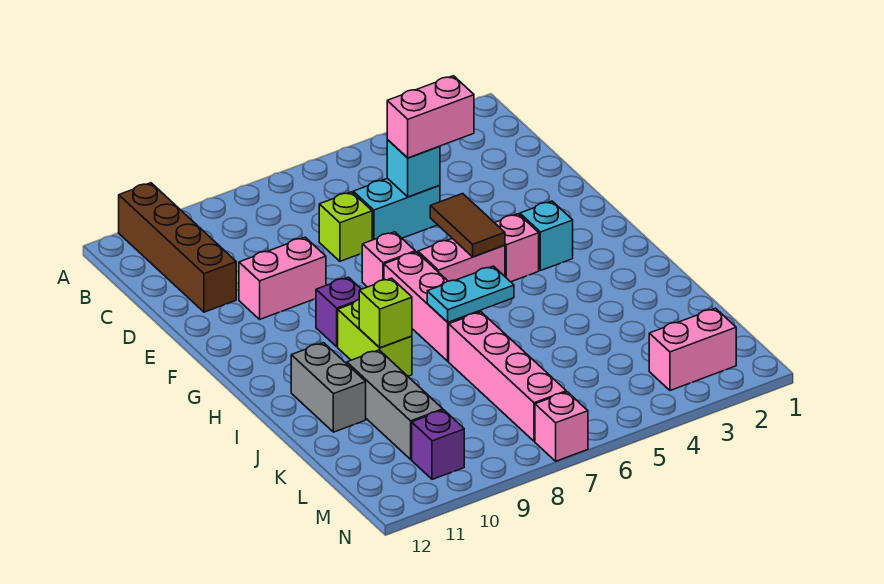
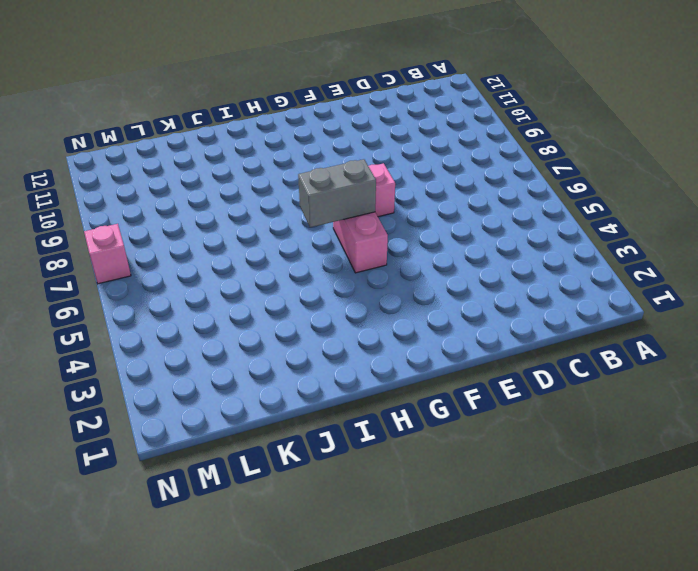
grey 1x2 brick [298,159,376,227] -> grey 1x2 brick moved to [291,343,366,432]
none -> brown 1x4 brick [119,183,236,312]
none -> cyan 1x2 brick [353,178,440,240]
none -> lime 1x1 brick [319,192,372,261]

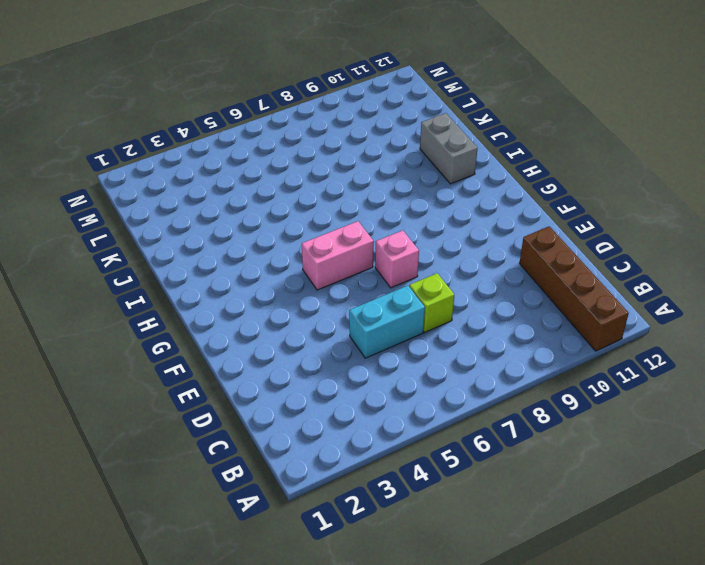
none -> pink 1x2 brick [239,237,326,319]
none -> cyan 1x1 brick [520,201,573,271]
none -> pink 1x1 brick [495,214,539,282]

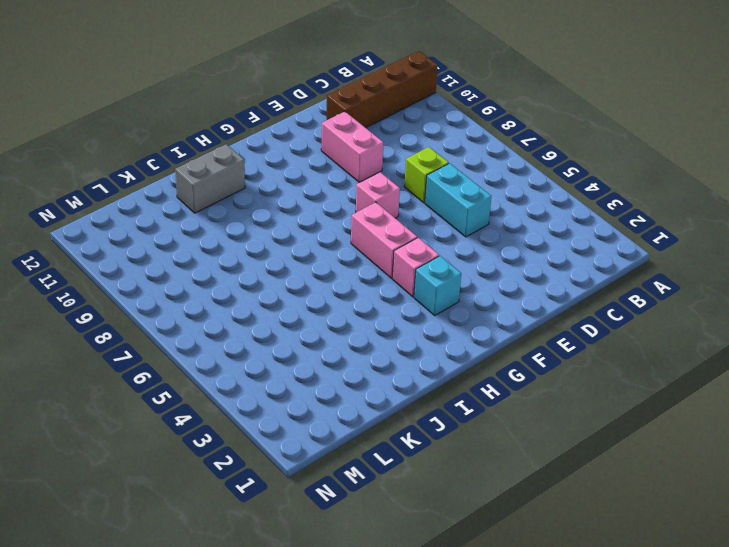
none -> pink 1x3 brick [384,252,480,361]
none -> purple 1x1 brick [316,277,361,347]
none -> lime 1x2 brick [338,300,412,376]

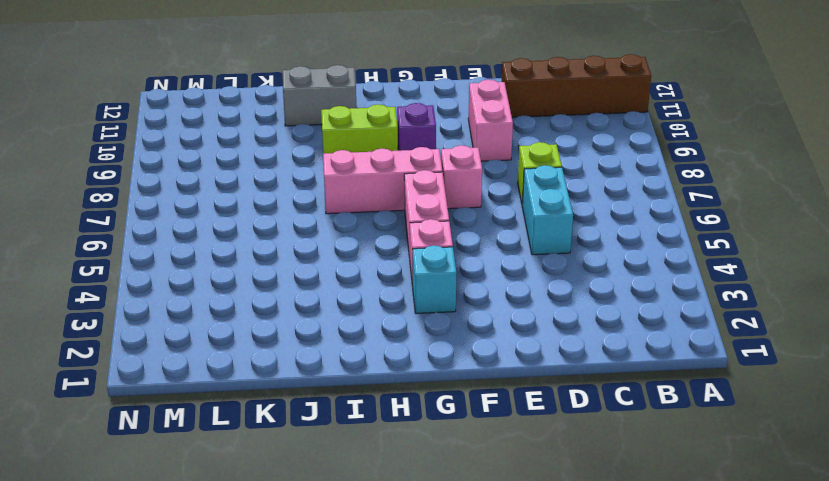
none -> pink 1x4 brick [449,312,566,441]
none -> grey 1x3 brick [347,350,443,459]
none -> pink 1x2 brick [649,308,736,390]

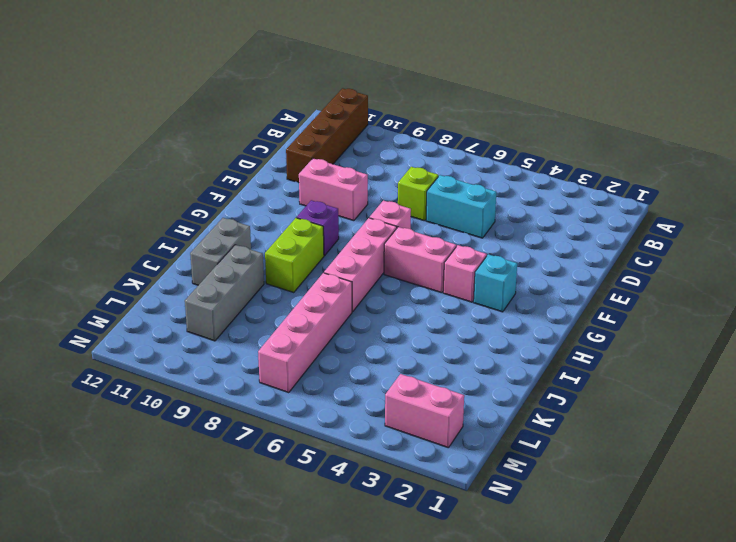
none -> purple 1x1 brick [412,410,464,479]
none -> pink 1x1 brick [535,392,588,461]
none -> cyan 1x1 brick [387,140,440,197]

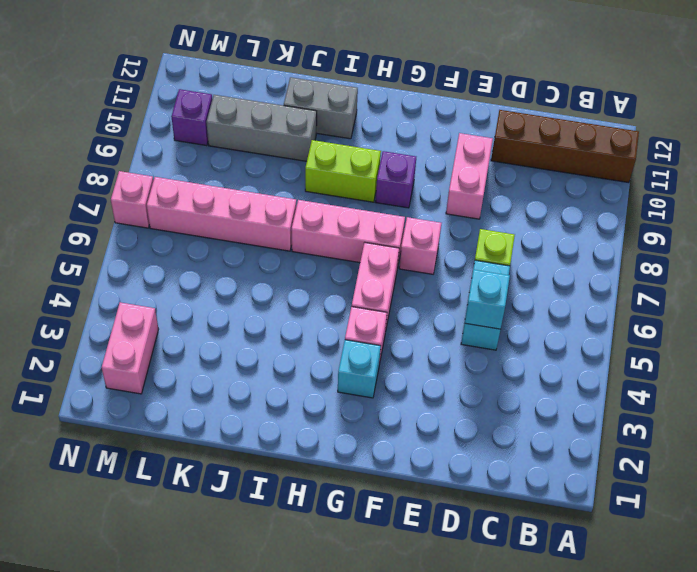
none -> brown 1x2 tile [430,193,505,257]
none -> cyan 1x2 plate [427,266,514,322]
none -> lime 1x1 brick [359,278,412,348]

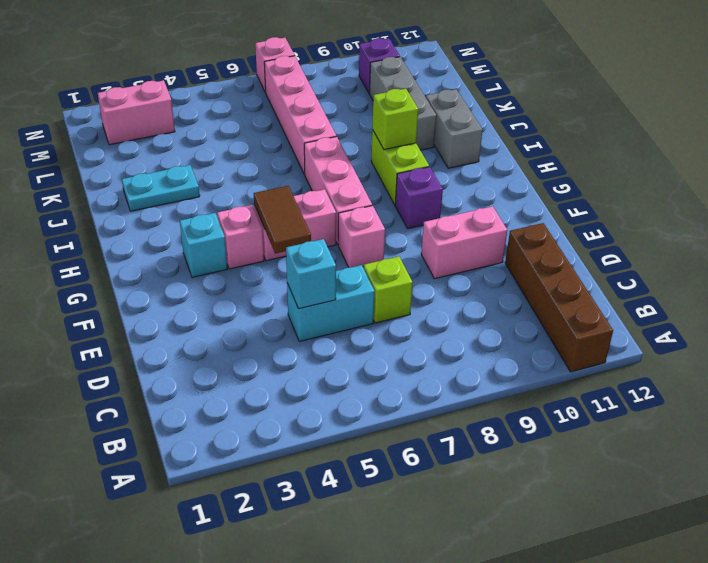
cyan 1x2 plate [122,165,200,211] -> cyan 1x2 plate moved to [427,266,514,322]
none -> pink 1x2 brick [387,76,474,158]

